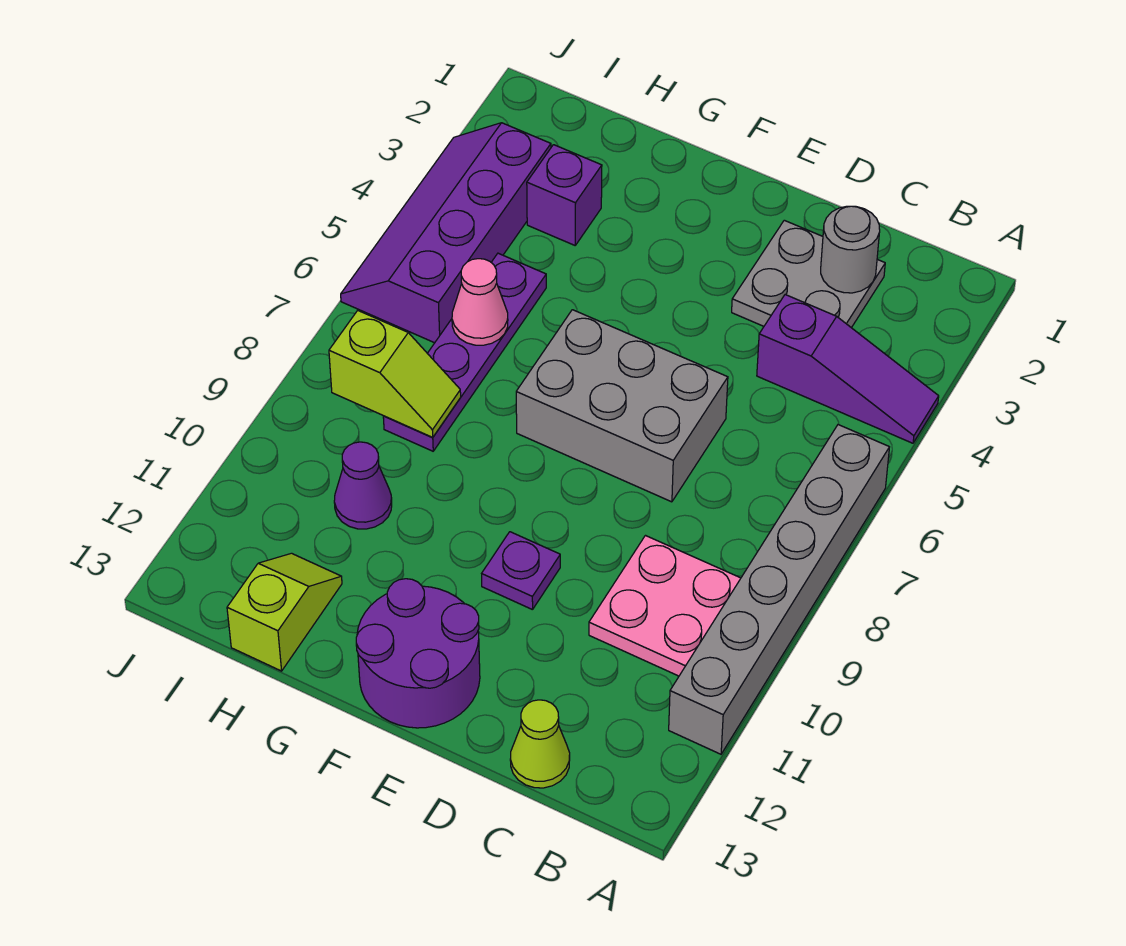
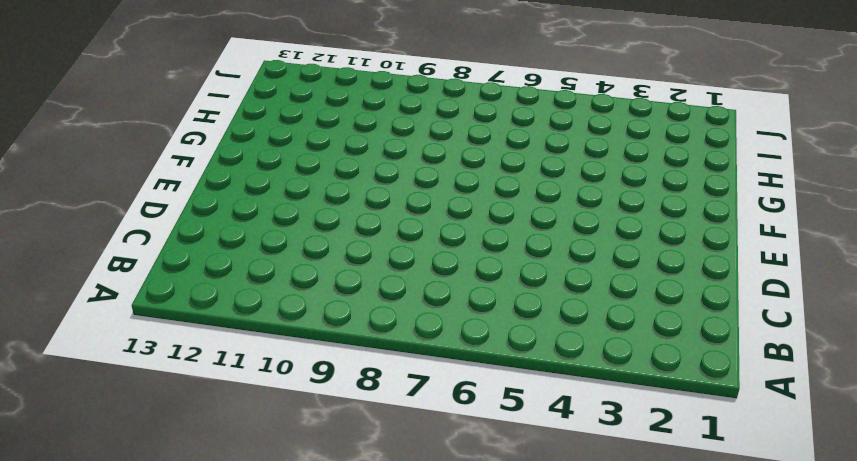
none -> purple 1x3 slope [757,295,939,443]
none -> grey 1x6 brick [669,425,889,754]
none -> pink 2x2 plate [589,536,741,676]

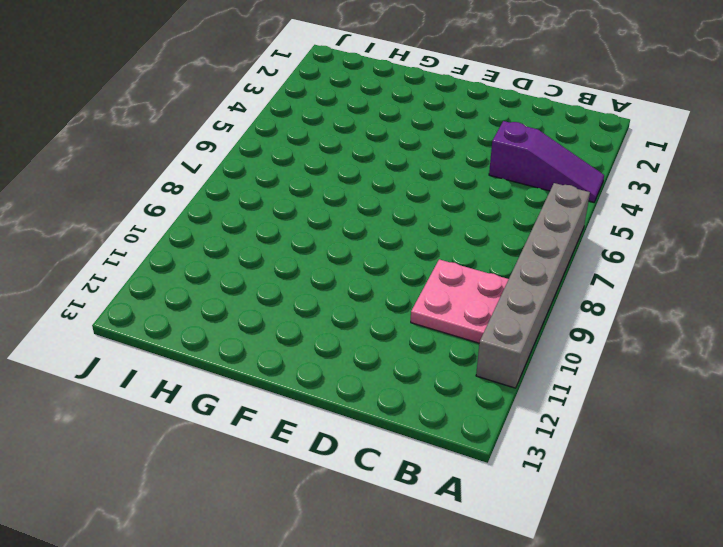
none -> grey 2x2 plate [732,220,885,328]
none -> lime 1x1 cone [510,700,570,788]
none -> grey 2x3 brick [516,310,728,502]

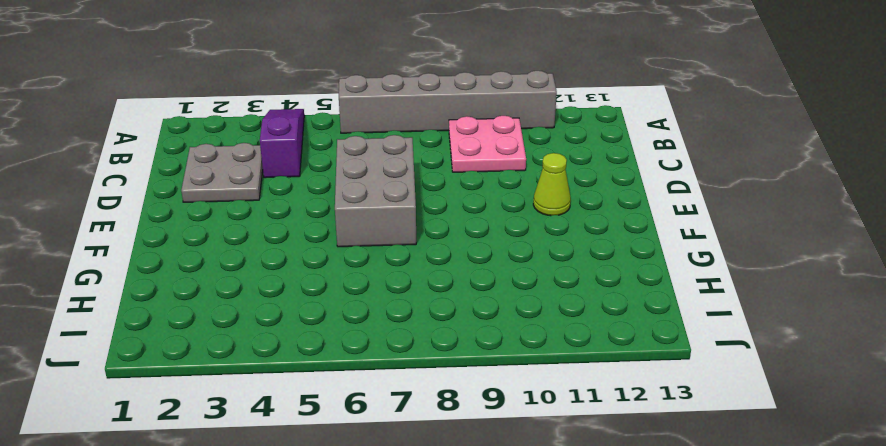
lime 1x1 cone [533,153,571,216] -> lime 1x1 cone moved to [510,700,570,788]
none -> purple 1x1 plate [482,532,560,610]
none -> purple 2x2 round brick [356,579,480,728]
none -> purple 1x1 brick [527,145,602,245]

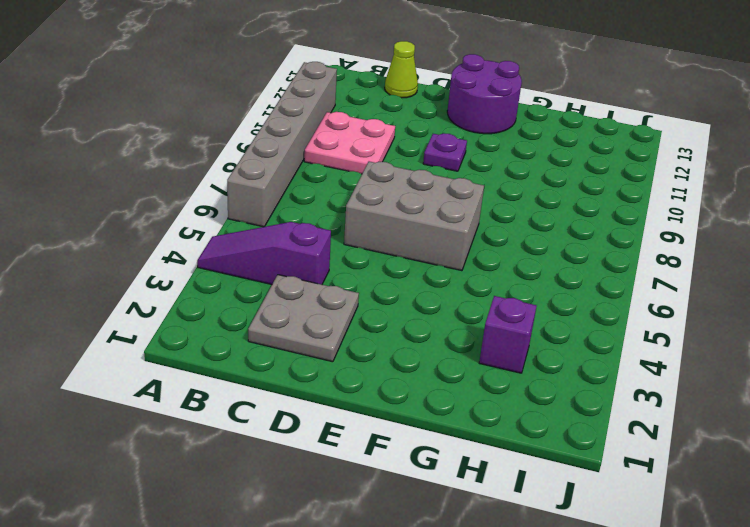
none -> purple 1x4 plate [383,253,546,451]
none -> purple 1x1 cone [334,442,392,529]
none -> lime 1x2 slope [227,553,342,671]

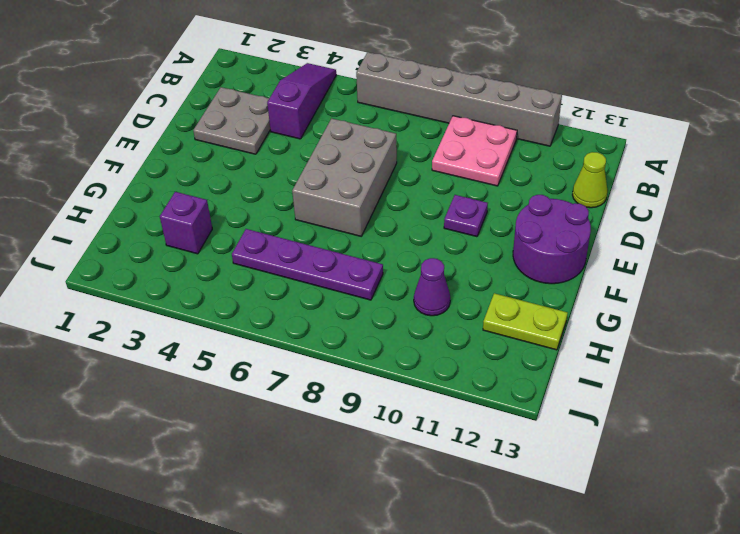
lime 1x2 plate [483,293,568,350] -> lime 1x2 slope [227,553,342,671]
none -> purple 2x4 slope [341,123,551,343]
none -> grey 1x1 round brick [821,206,880,293]
none -> pink 1x1 cone [452,259,508,345]

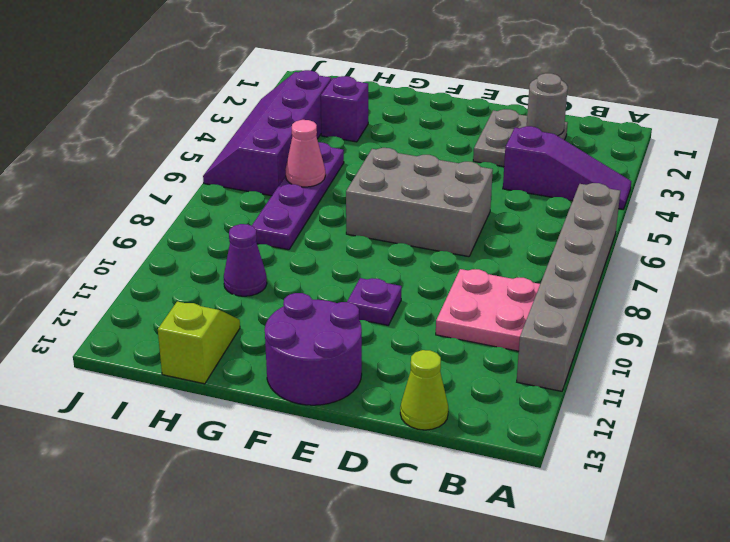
none -> lime 1x2 slope [329,311,461,437]

